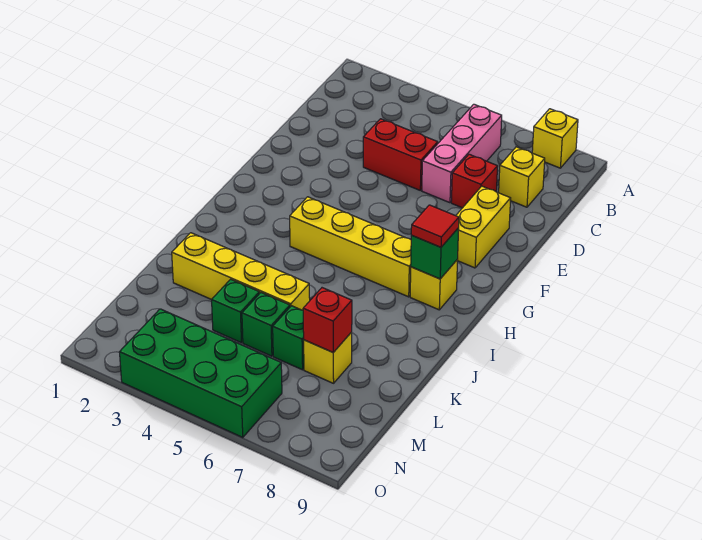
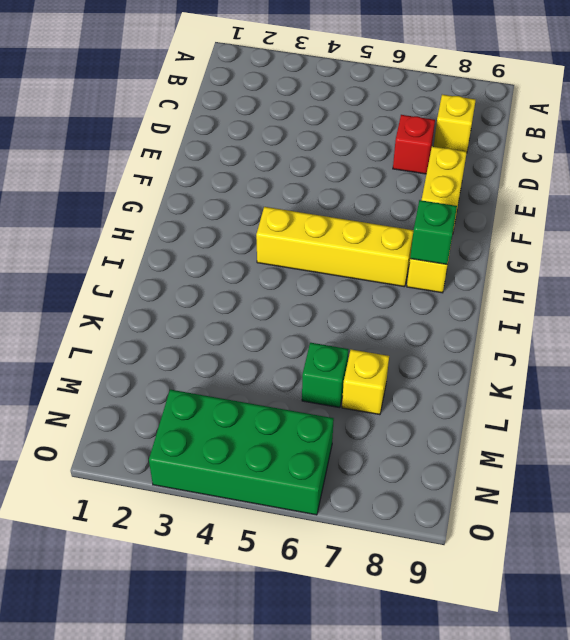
none -> yellow 1x1 brick [532,109,578,168]
none -> pink 1x3 brick [422,104,502,203]
none -> red 1x2 brick [363,119,438,190]

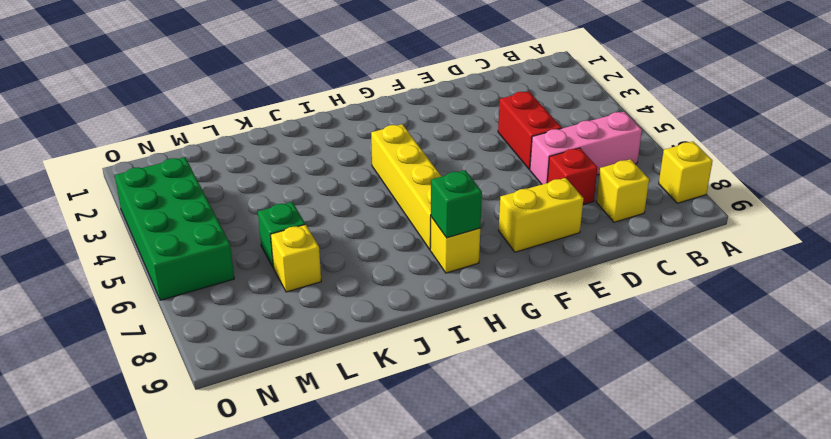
none -> yellow 1x4 brick [172,233,310,310]
none -> green 1x1 brick [212,279,259,343]
none -> green 1x1 brick [242,293,290,356]

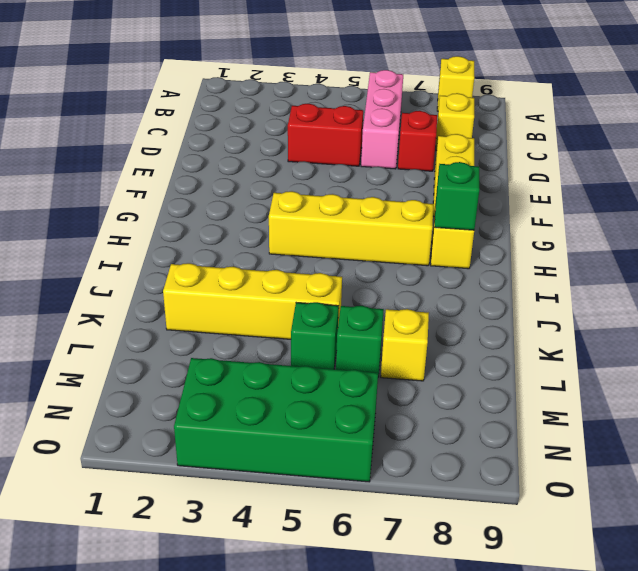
none -> green 1x1 brick [212,279,259,343]
none -> red 1x1 brick [303,288,352,352]
none -> red 1x1 tile [411,205,459,247]

